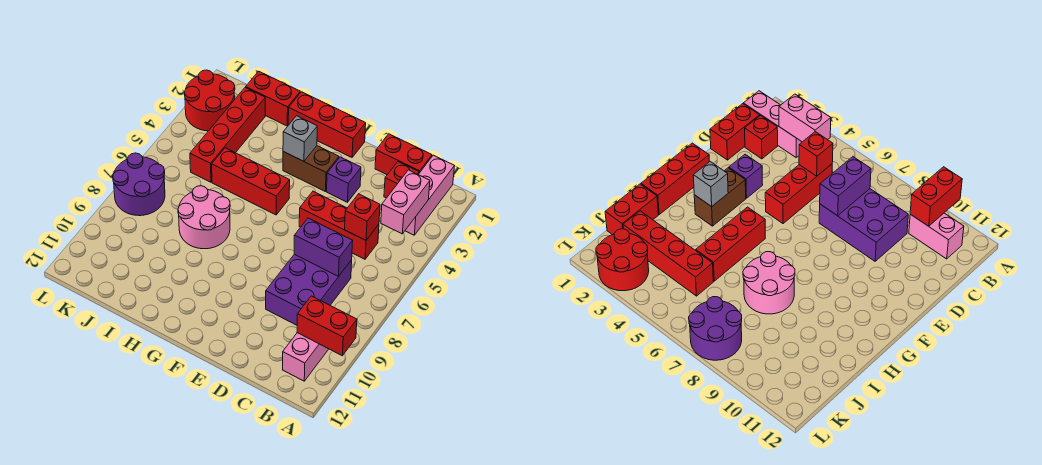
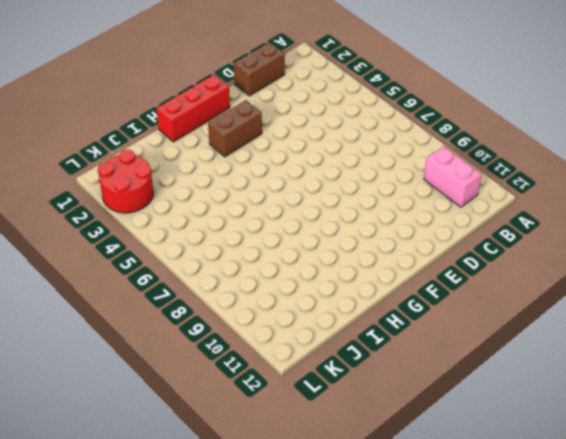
brown 1x2 brick [234,42,285,96] -> red 1x2 brick [375,134,432,175]
none -> pink 1x3 brick [405,155,454,235]
none -> red 1x1 brick [384,162,419,198]
none -> red 1x3 brick [299,191,379,259]

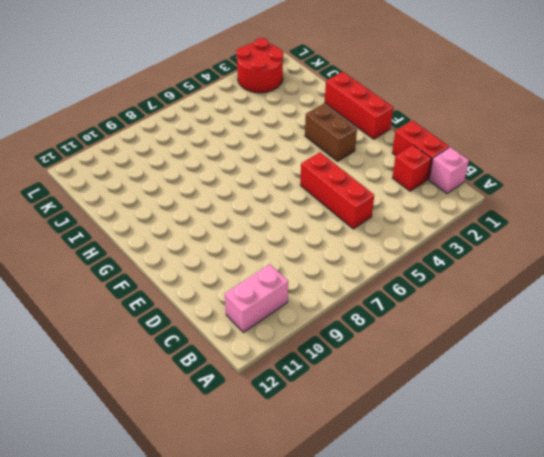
pink 1x1 brick [429,147,469,193] -> pink 1x3 brick [405,155,454,235]
none -> purple 2x3 brick [266,254,352,325]
none -> purple 1x1 brick [327,157,361,202]
none -> red 1x3 brick [212,148,290,215]

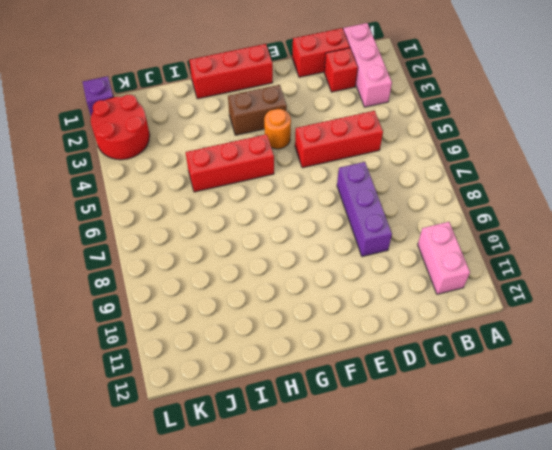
purple 1x3 brick [337,162,392,257] -> purple 2x3 brick [266,254,352,325]
orange 1x1 round brick [264,109,291,149] -> none
purple 1x1 brick [83,76,113,116] -> purple 1x1 brick moved to [327,157,361,202]
none -> pink 2x2 round brick [178,186,230,249]
none -> red 1x2 brick [246,71,300,126]
none -> red 1x4 brick [190,87,265,182]

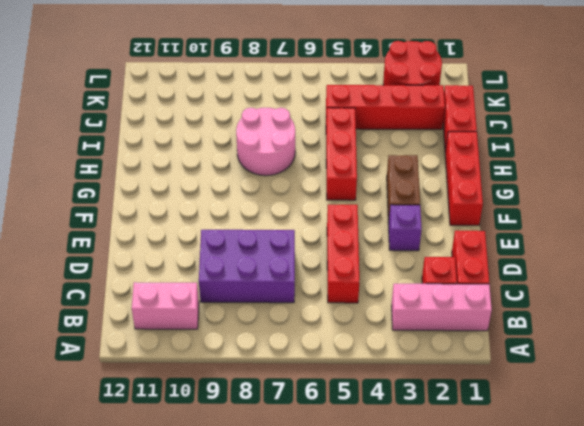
none -> purple 2x2 round brick [113,153,165,216]
none -> red 1x2 brick [297,296,357,356]
none -> pink 1x2 brick [381,170,430,234]

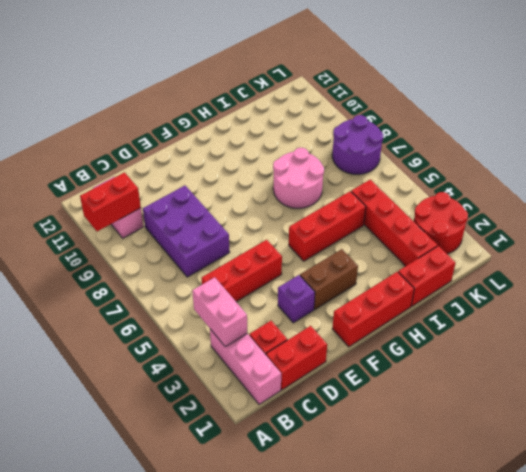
none -> red 1x1 brick [345,194,380,240]
none -> purple 1x2 brick [294,218,353,277]
none -> grey 1x1 brick [283,116,317,161]

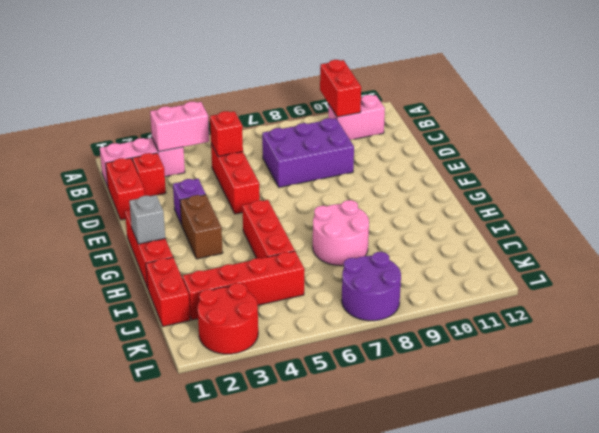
grey 1x1 brick [129,195,165,244] -> grey 1x1 brick moved to [283,116,317,161]
none -> purple 1x2 brick [294,218,353,277]

